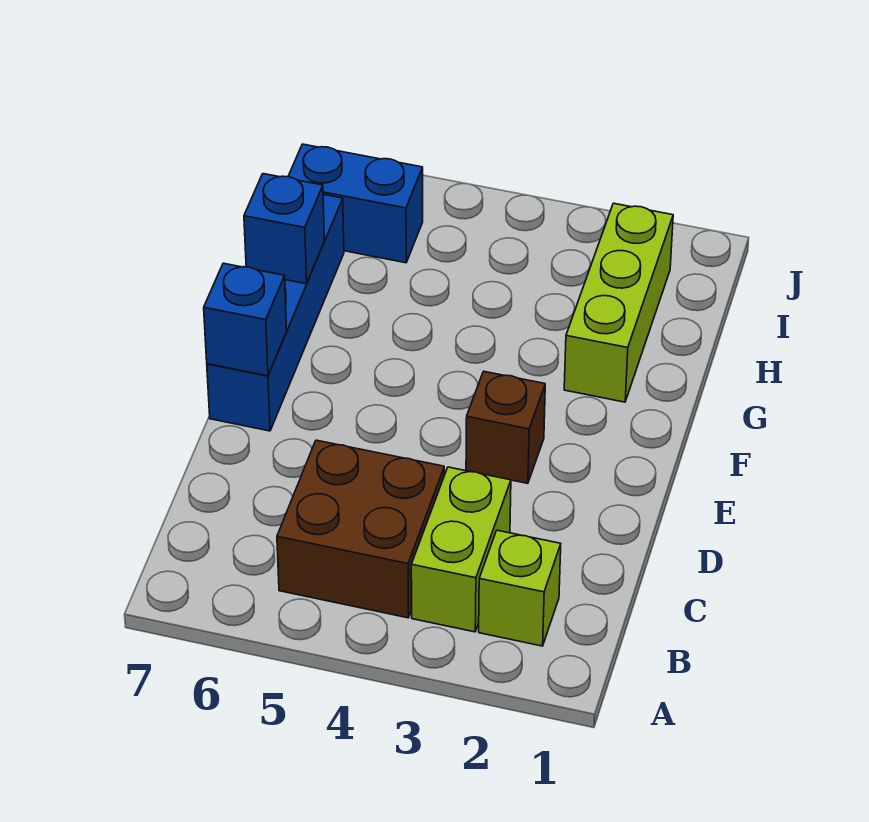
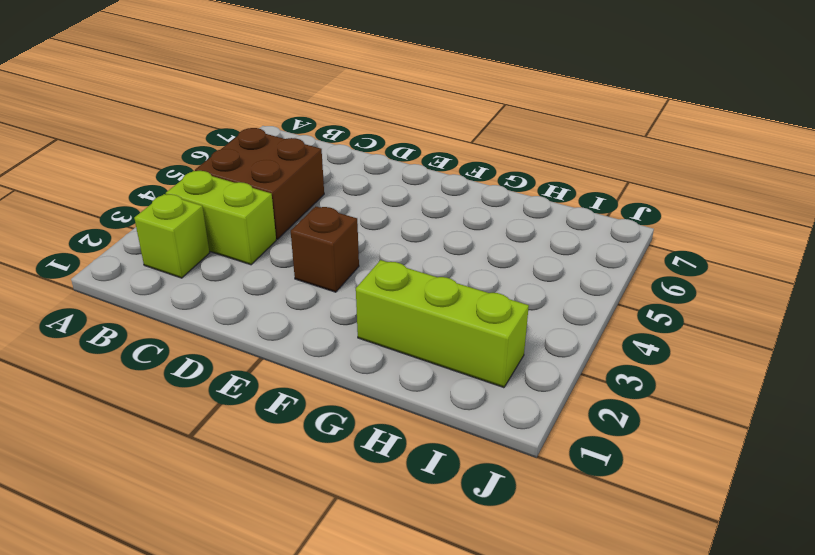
none -> blue 1x4 brick [207,194,344,431]
none -> blue 1x2 brick [288,144,423,263]

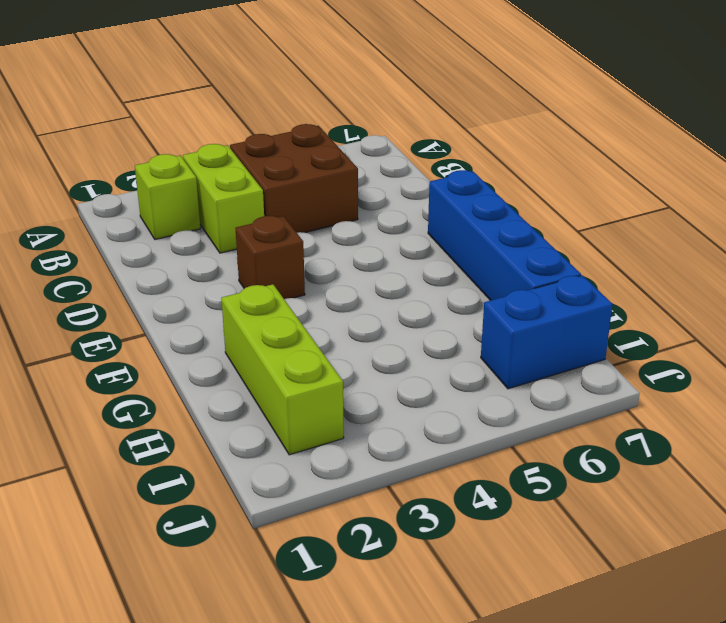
none -> blue 1x1 brick [204,263,287,376]
none -> blue 1x1 brick [244,174,324,284]

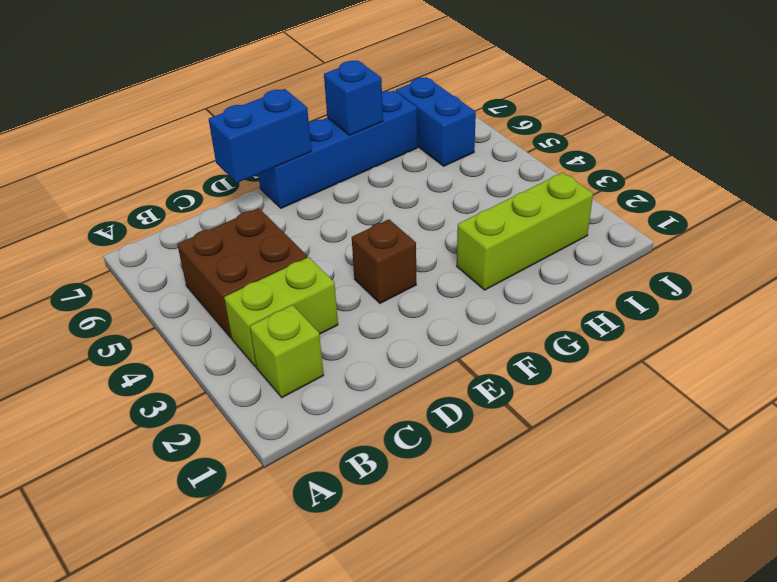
blue 1x2 brick [209,89,311,183] -> blue 1x1 brick [204,263,287,376]

